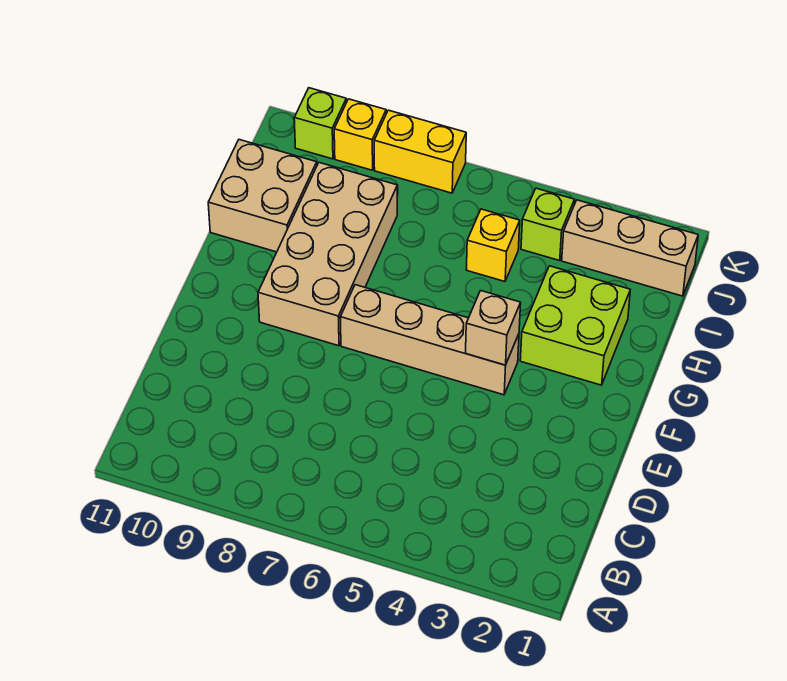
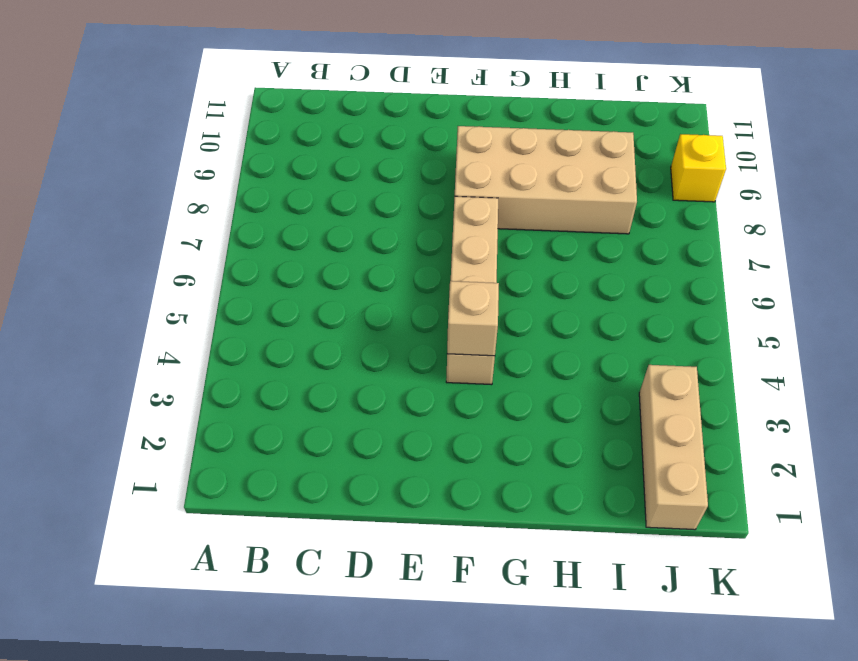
none -> lime 2x2 brick [520,266,630,385]
none -> tan 2x2 brick [208,140,317,252]

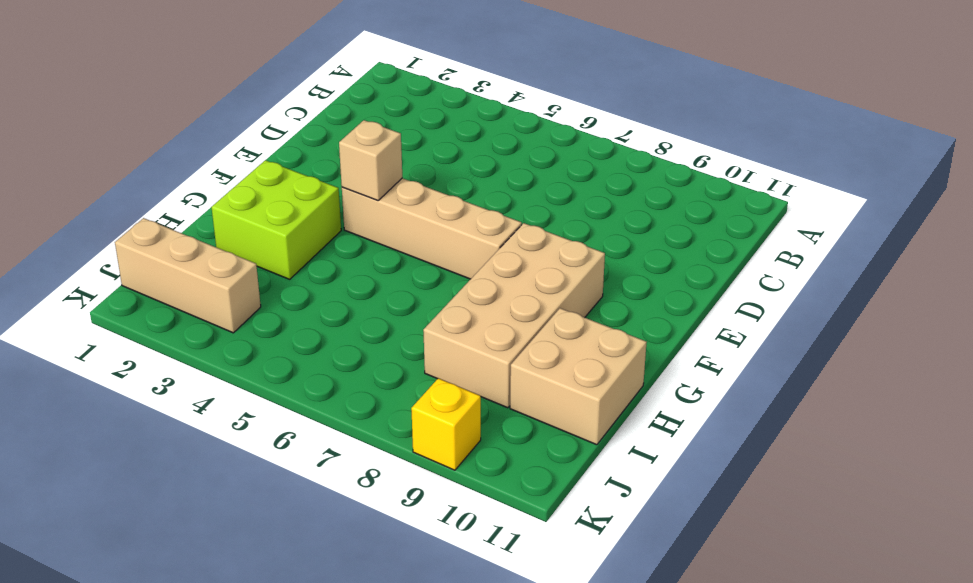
none -> yellow 1x1 brick [466,209,520,281]
none -> lime 1x1 brick [521,188,574,260]

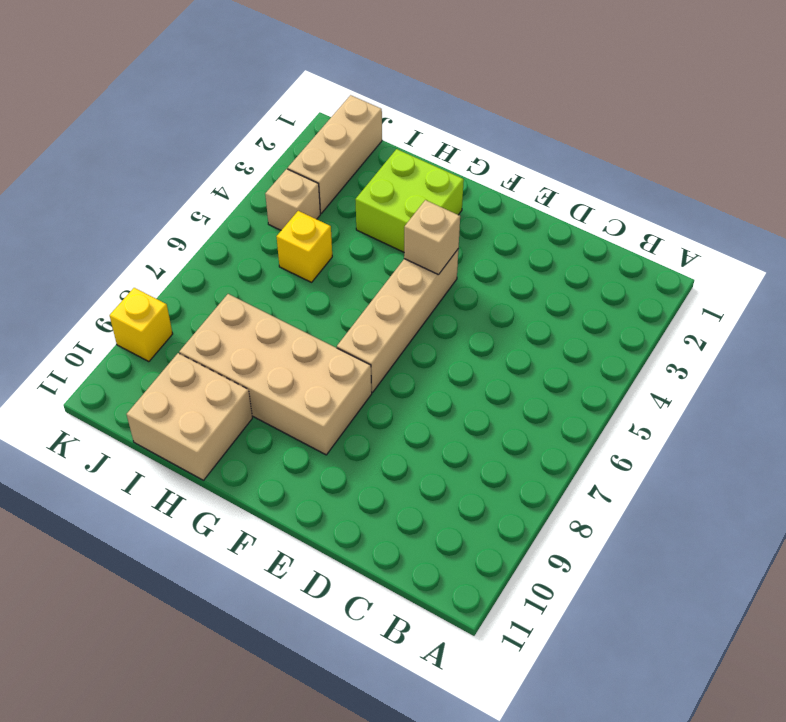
tan 1x1 brick [265,169,320,230] -> lime 1x1 brick [521,188,574,260]
none -> yellow 1x2 brick [374,110,466,193]
none -> lime 1x1 brick [294,88,346,159]

